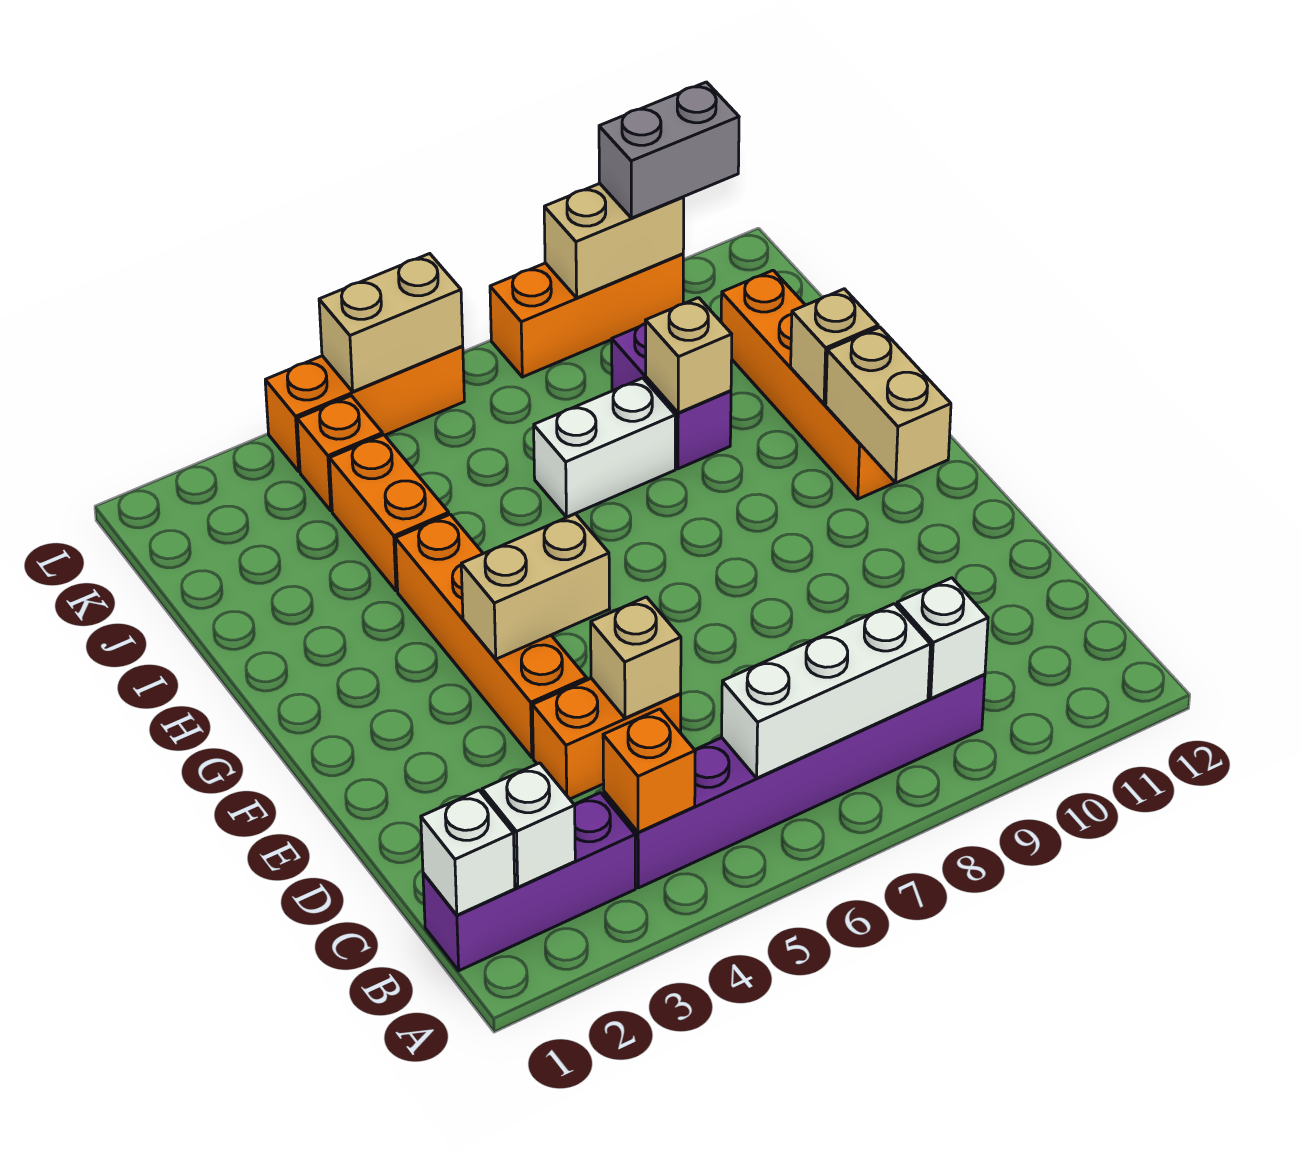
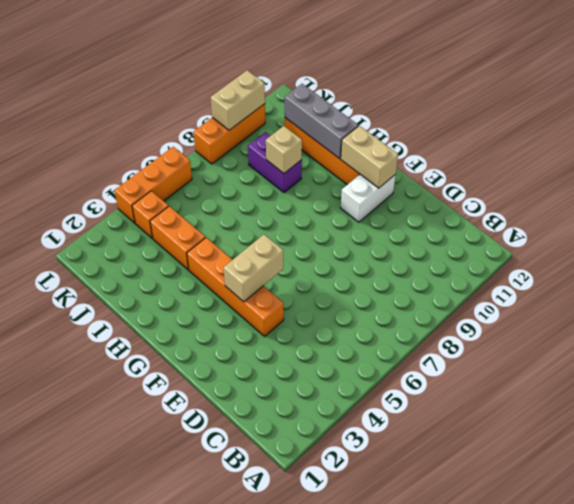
white 1x2 brick [341,174,396,222] -> white 1x2 brick moved to [534,378,676,517]
grey 1x3 brick [285,84,358,159] -> tan 1x1 brick [791,289,878,404]
none -> purple 1x3 brick [423,793,635,971]
none -> purple 1x6 brick [604,674,985,888]
none -> orange 1x2 brick [532,678,681,799]

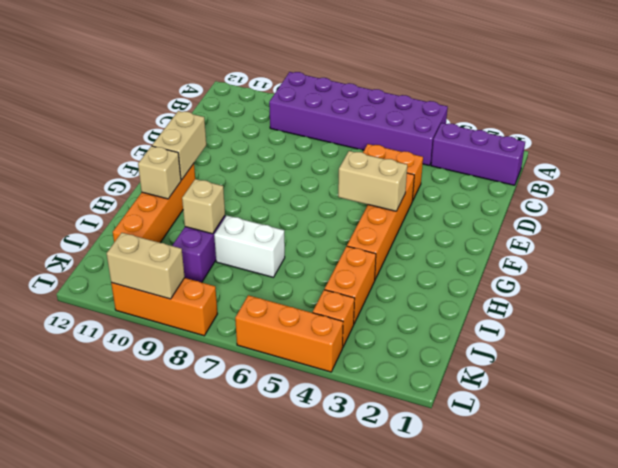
purple 2x6 brick [269,72,448,166] -> purple 1x6 brick [604,674,985,888]
none -> white 1x1 brick [421,790,515,915]
none -> white 1x1 brick [482,763,575,887]
none -> orange 1x1 brick [603,709,695,832]

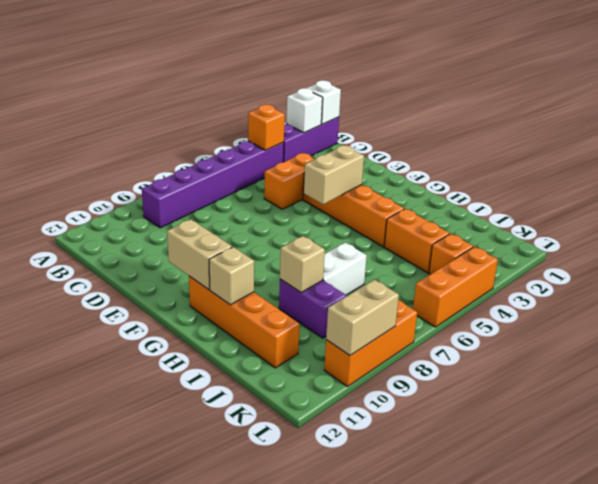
none -> white 1x3 brick [722,604,931,778]
none -> white 1x1 brick [897,578,988,699]
none -> tan 1x1 brick [591,597,681,718]

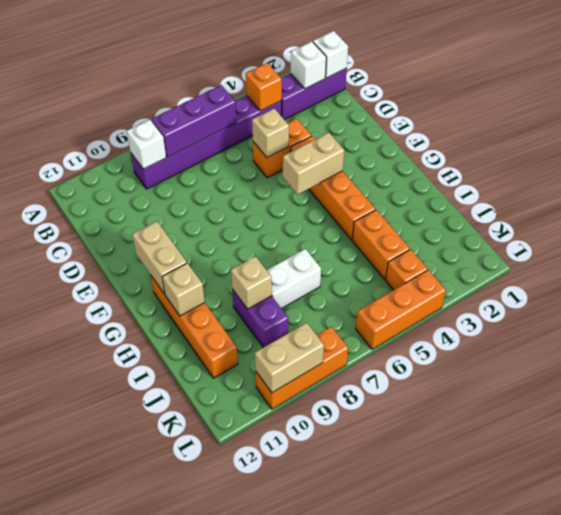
purple 1x3 brick [151,85,236,157] -> white 1x3 brick [722,604,931,778]
none -> tan 1x2 brick [319,254,463,392]
none -> grey 1x2 brick [599,82,739,218]

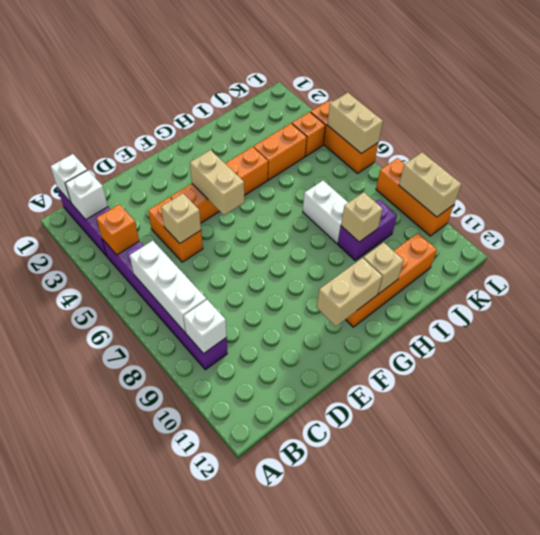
none -> grey 1x2 brick [599,82,739,218]

